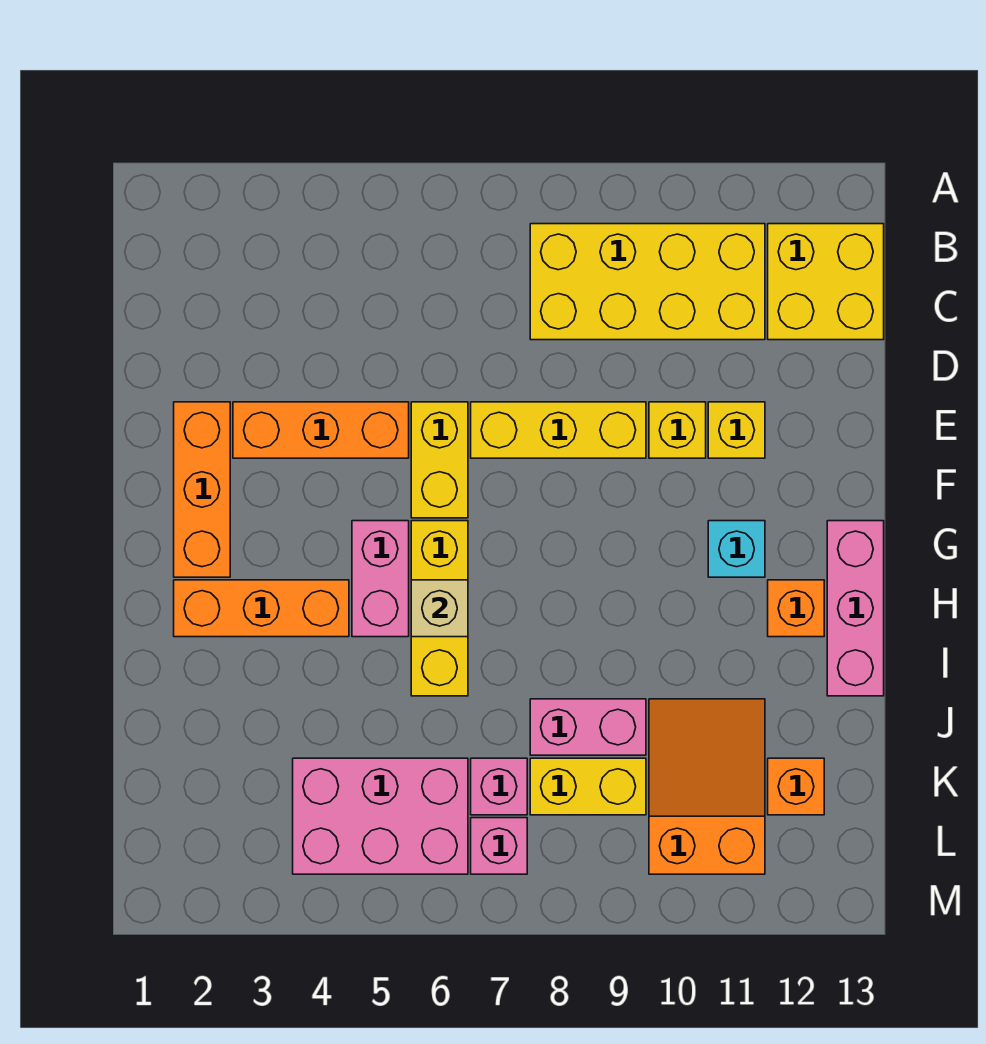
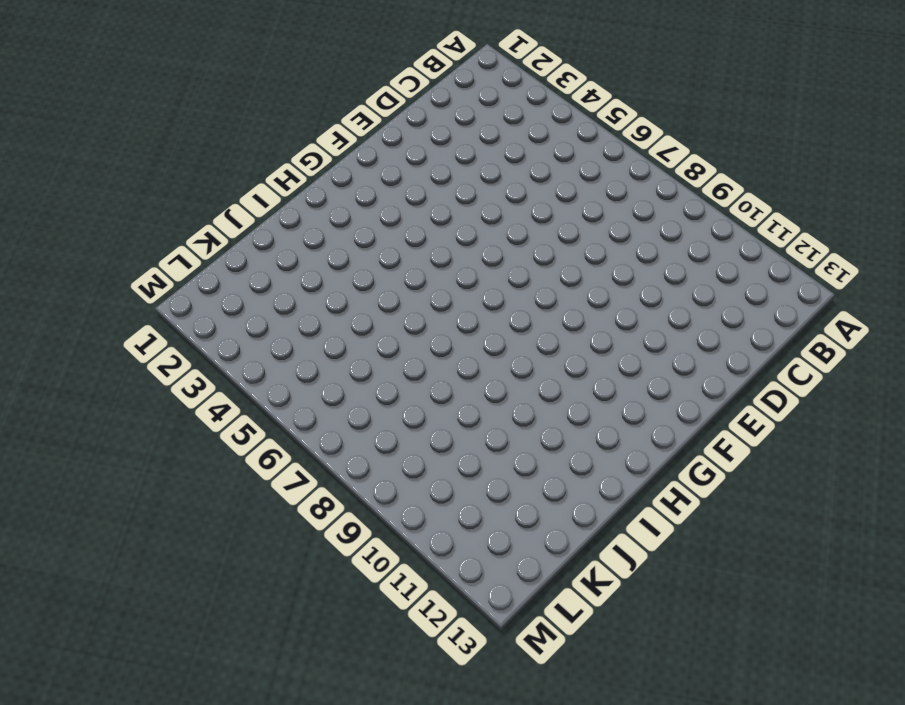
none -> yellow 2x4 brick [530,224,765,340]
none -> yellow 2x2 brick [768,224,884,340]
none -> orange 1x3 brick [174,402,230,577]

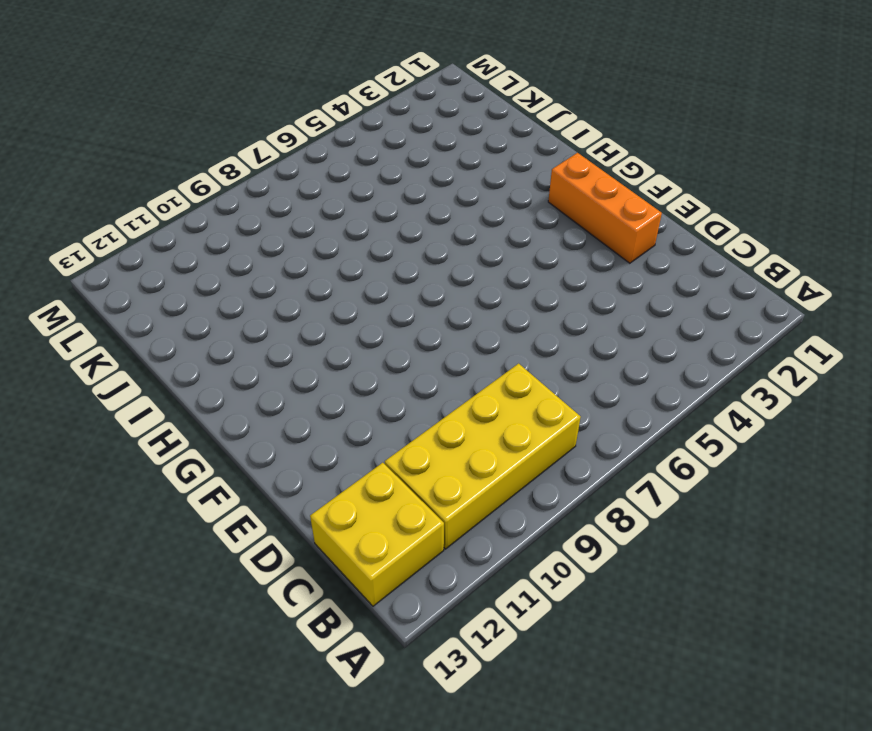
none -> orange 1x3 brick [233,402,409,458]
none -> yellow 1x2 brick [411,402,468,518]
none -> yellow 1x3 brick [471,402,646,458]

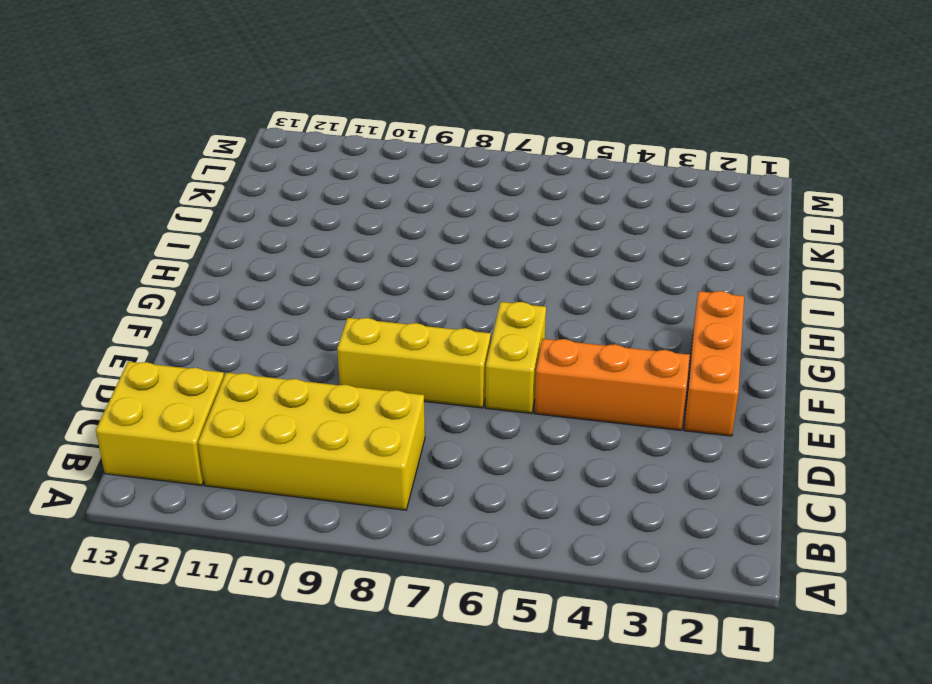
none -> yellow 1x1 brick [649,402,706,458]
none -> yellow 1x1 brick [708,402,765,458]
none -> pink 1x2 brick [352,521,409,637]

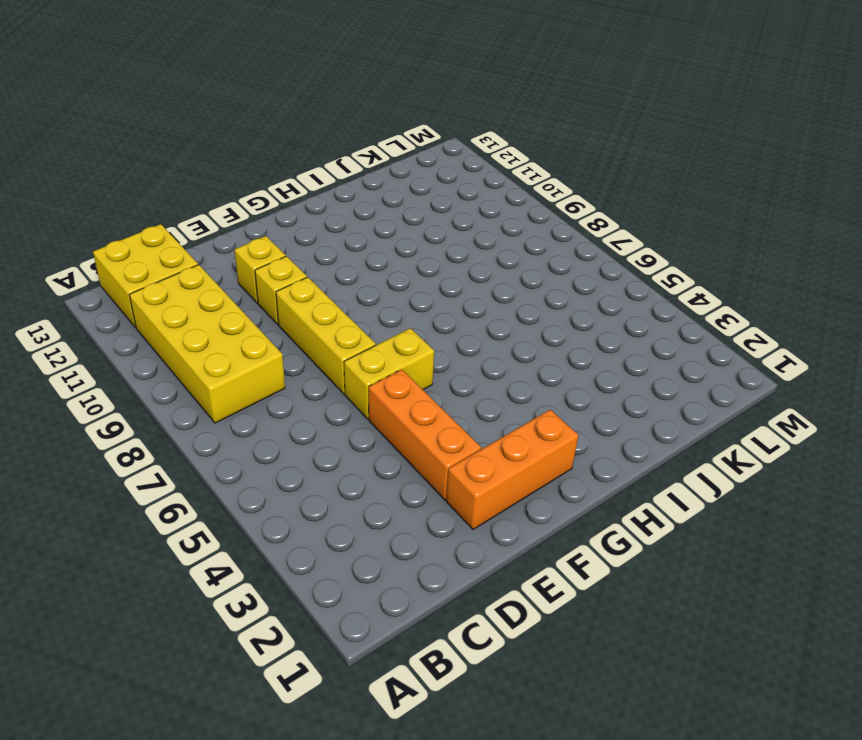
none -> pink 1x2 brick [352,521,409,637]
none -> yellow 1x3 brick [411,521,468,696]
none -> cyan 1x1 brick [708,521,765,577]

